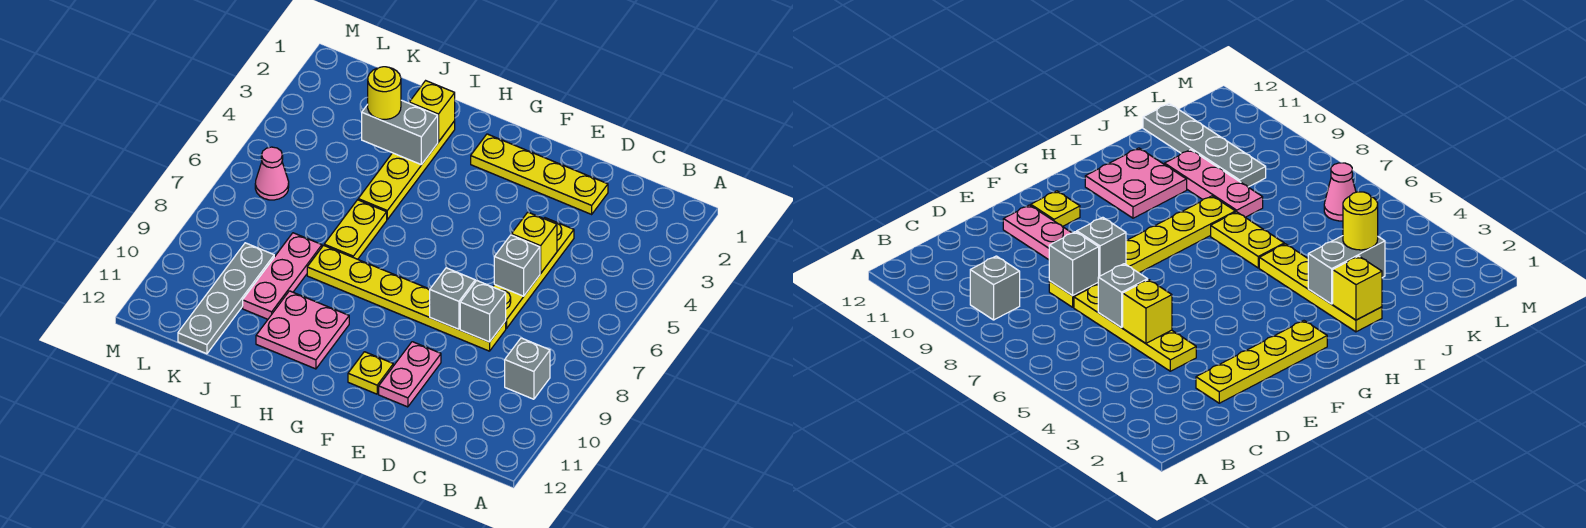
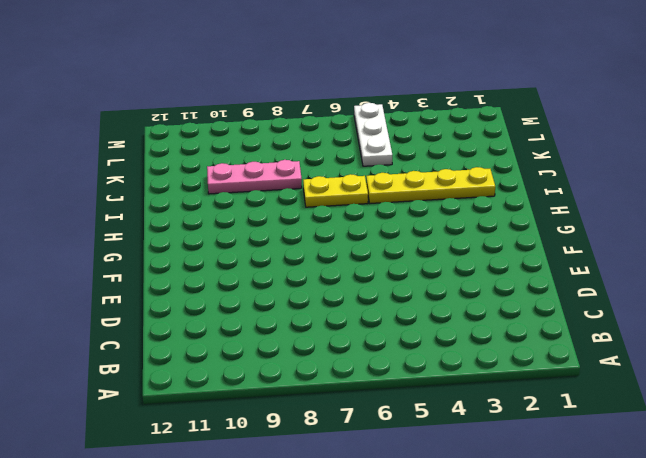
white 1x3 plate [354,103,392,166] -> none
none -> grey 1x1 brick [505,338,550,399]
none -> yellow 1x4 plate [471,134,608,214]
none -> yellow 1x4 plate [493,218,574,328]

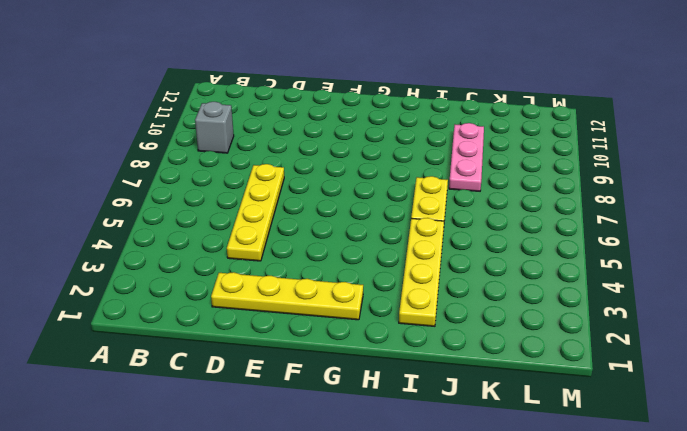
none -> yellow 1x6 plate [307,245,506,351]
none -> pink 1x2 plate [379,342,441,407]
none -> yellow 1x1 plate [348,352,393,394]

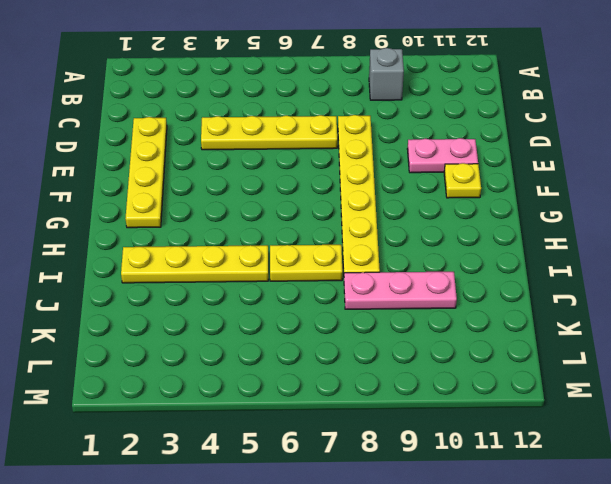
none -> pink 2x2 plate [256,291,349,369]
none -> grey 1x4 plate [178,243,274,354]
none -> pink 1x1 cone [255,147,289,200]

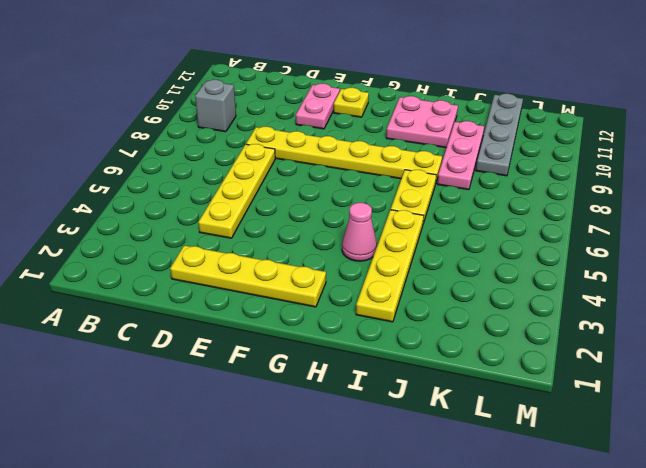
pink 1x1 cone [342,203,377,261] -> pink 1x1 cone moved to [255,147,289,200]
none -> yellow 1x1 brick [511,212,557,273]
none -> grey 1x1 brick [494,235,540,296]
none -> grey 1x1 brick [460,281,506,342]

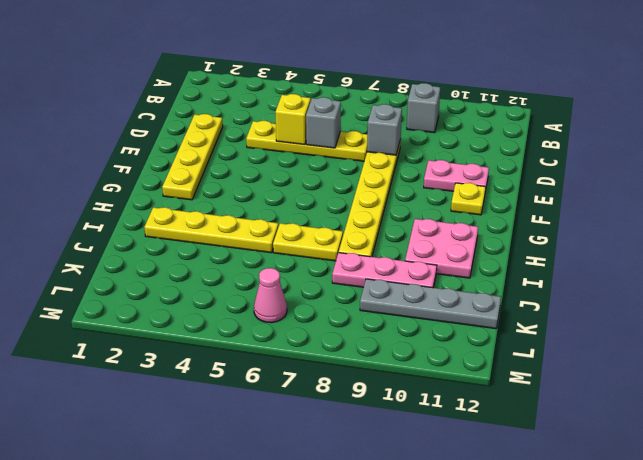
none -> grey 1x1 brick [430,268,475,329]
none -> yellow 1x1 brick [409,81,455,142]
none -> grey 1x2 brick [362,100,438,165]

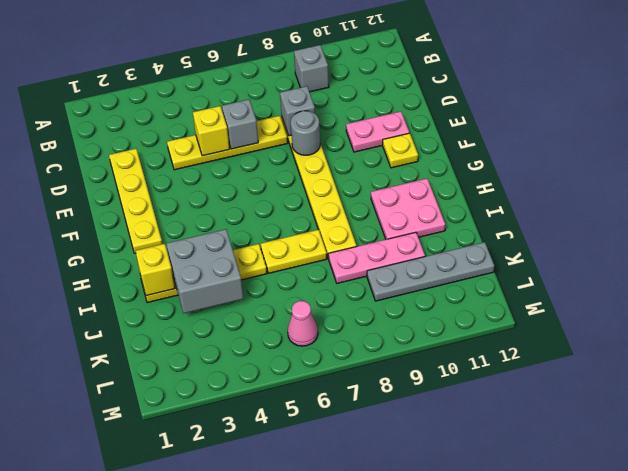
grey 1x1 round brick [291,111,320,155] -> grey 1x1 brick [430,268,475,329]
grey 2x2 brick [166,229,243,313] -> grey 1x2 brick [362,100,438,165]
none -> yellow 1x1 round brick [368,67,401,119]

